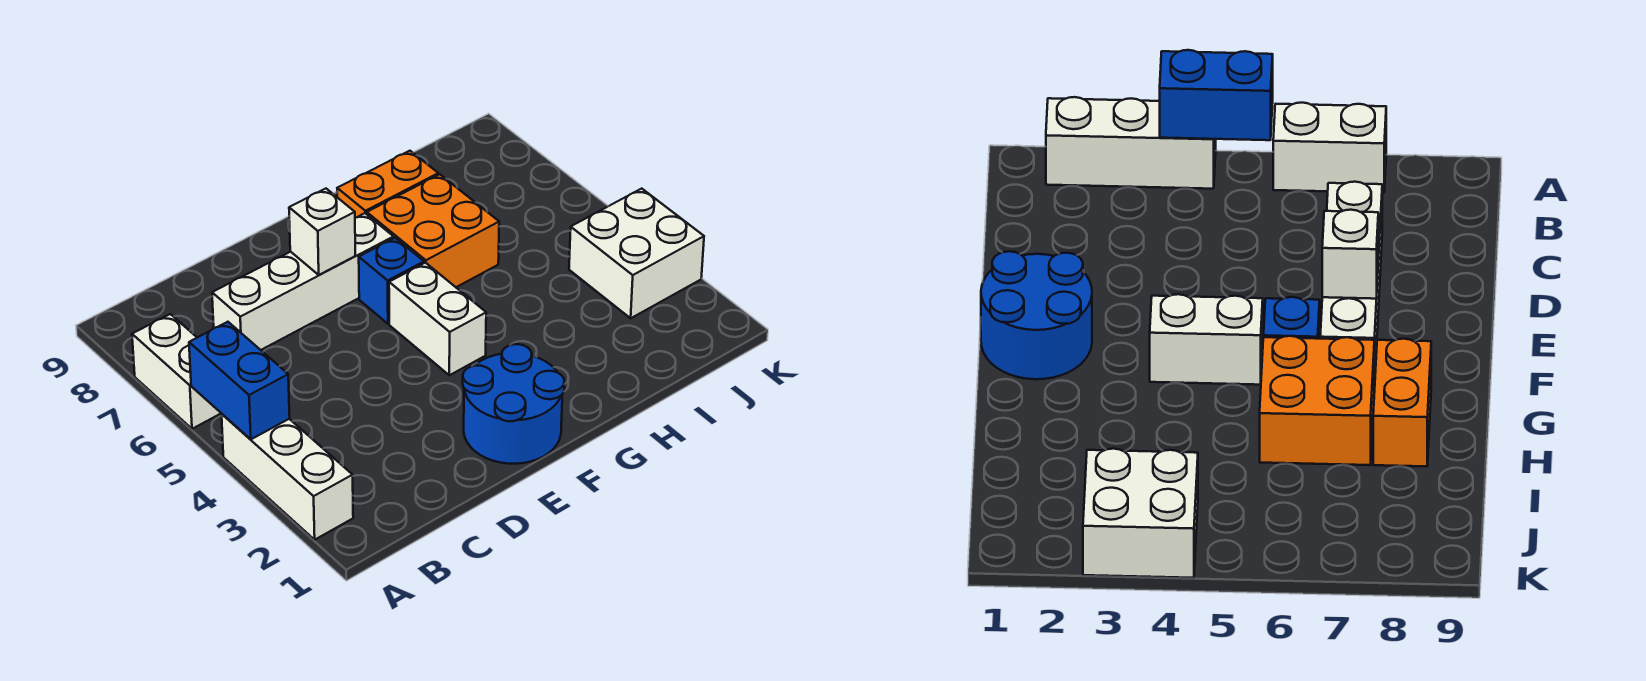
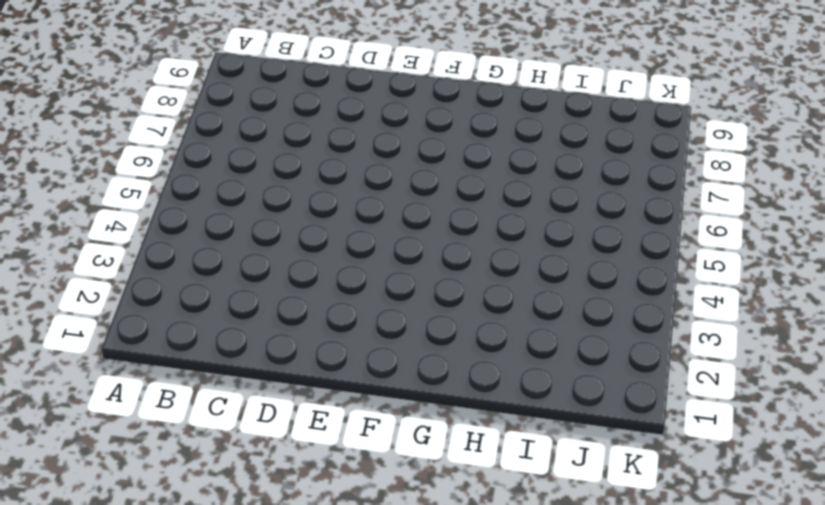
none -> white 1x3 brick [222,414,353,540]
none -> white 1x2 brick [132,314,221,429]

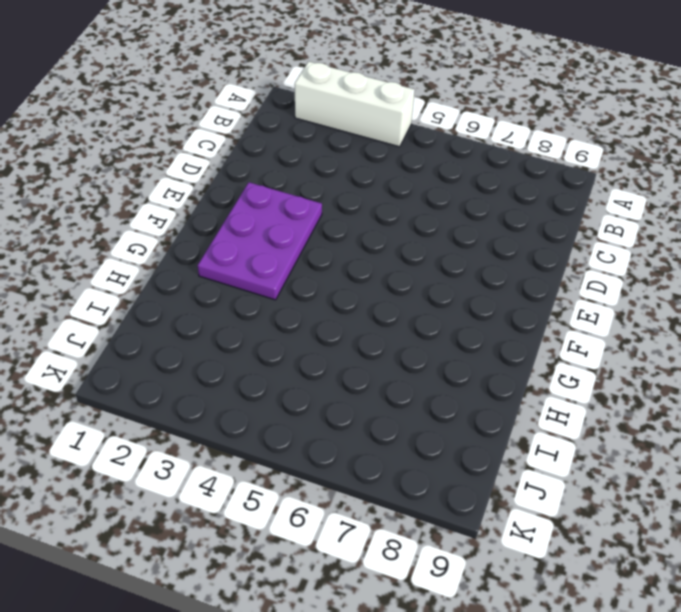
purple 2x3 plate [198,182,322,300] -> blue 2x2 round brick [463,344,564,464]
none -> white 1x2 brick [132,314,221,429]
none -> white 1x4 brick [212,213,394,350]

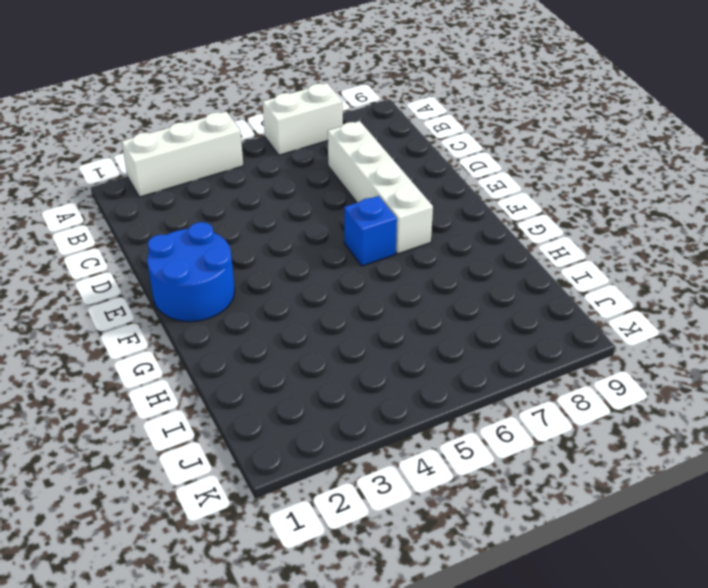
none -> white 1x2 brick [389,263,486,375]
none -> orange 2x2 brick [367,174,499,287]

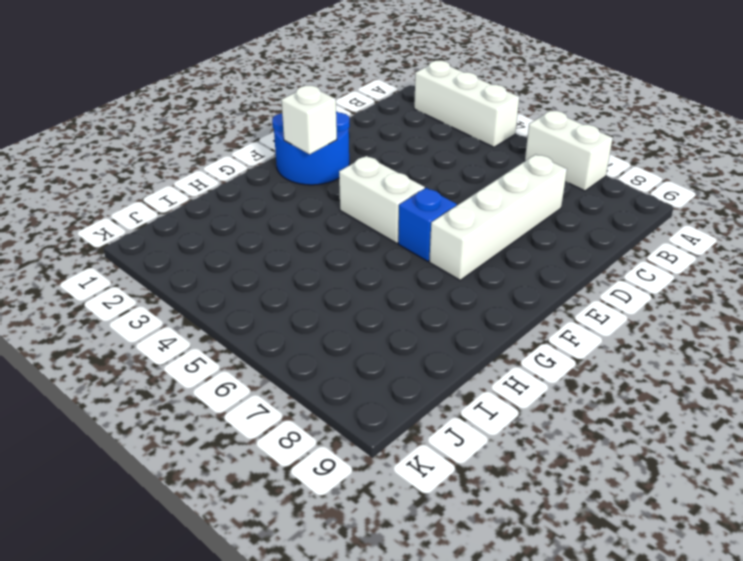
white 1x1 brick [281,86,337,154] -> white 1x1 brick moved to [289,189,355,275]
none -> orange 2x2 brick [367,174,499,287]
none -> orange 1x2 brick [337,151,438,218]

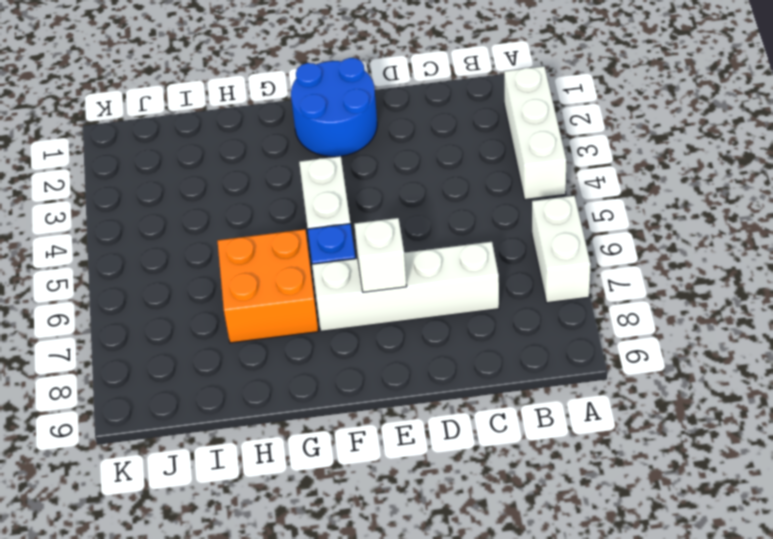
none -> orange 1x2 brick [337,151,438,218]
none -> white 2x2 brick [569,189,704,318]

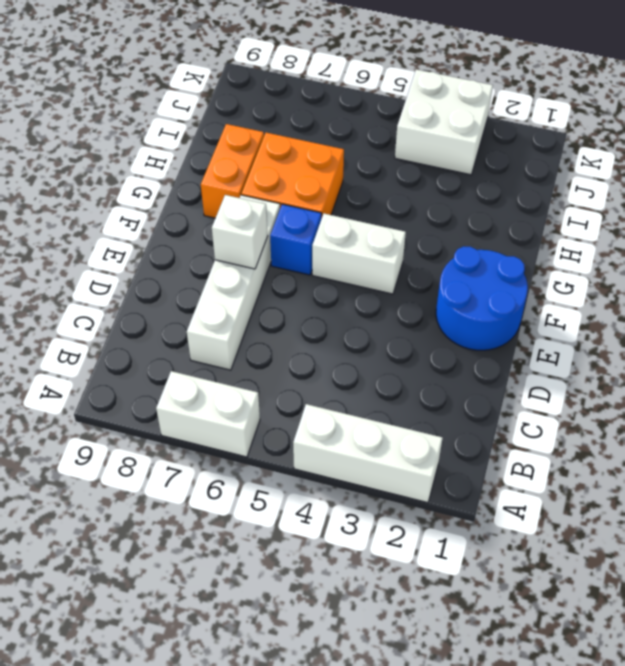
none -> blue 1x2 brick [189,322,290,439]

